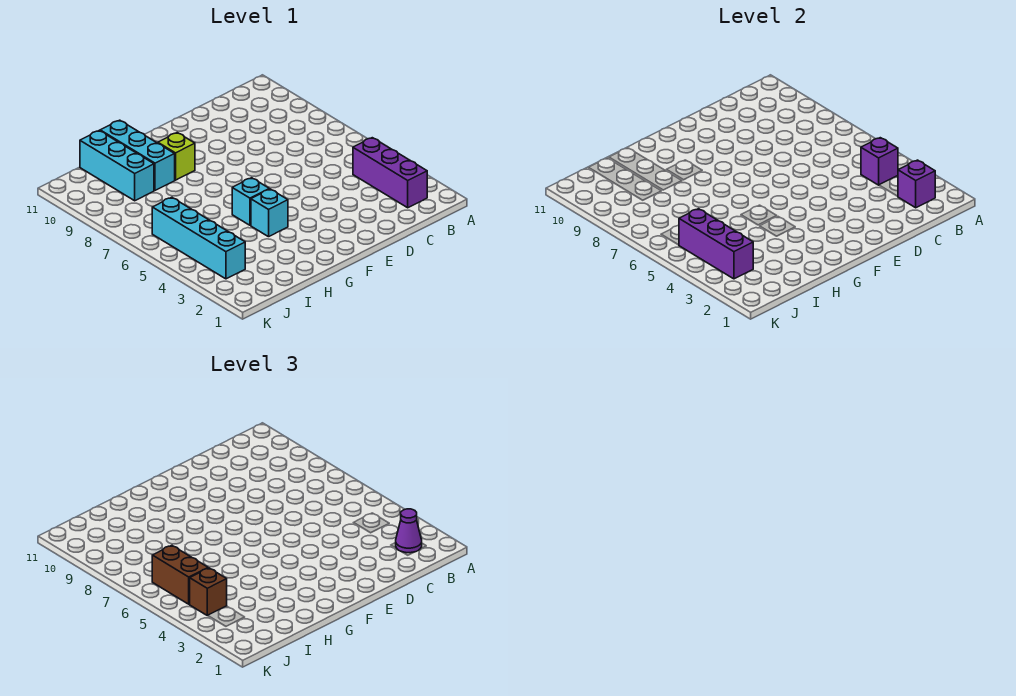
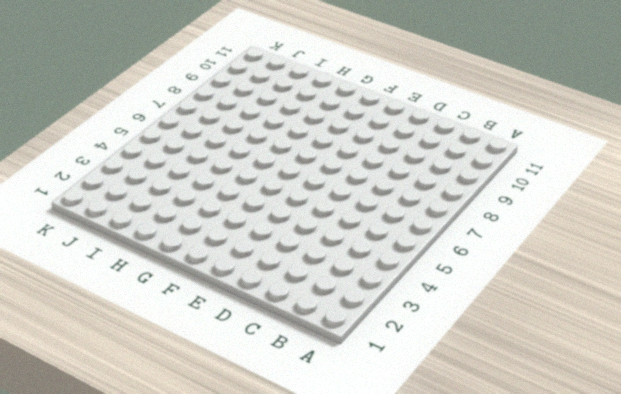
none -> purple 1x3 brick [353,138,427,208]
none -> cyan 1x1 brick [251,189,288,237]
none -> cyan 1x1 brick [232,178,269,225]

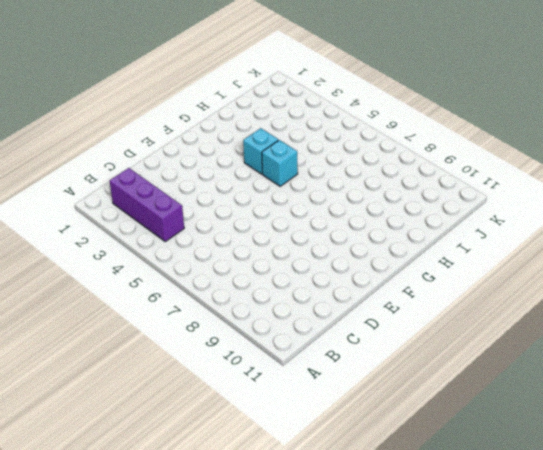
none -> lime 1x1 brick [158,133,195,180]
none -> cyan 1x3 brick [100,120,175,190]
none -> cyan 1x3 brick [80,131,154,201]

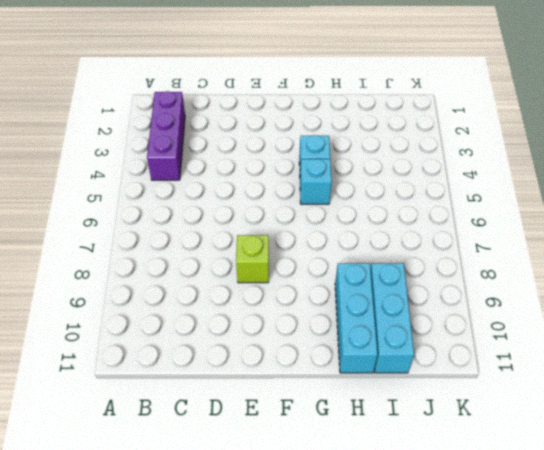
lime 1x1 brick [236,235,269,283] -> lime 1x1 brick moved to [158,133,195,180]
none -> cyan 1x4 brick [152,197,245,279]
none -> purple 1x1 brick [898,160,935,208]
none -> purple 1x1 brick [861,138,898,185]

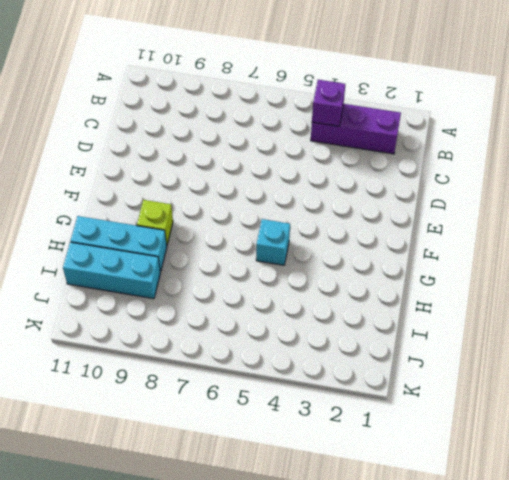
none -> cyan 1x1 brick [251,189,288,237]
none -> cyan 1x4 brick [152,197,245,279]
none -> purple 1x1 brick [898,160,935,208]

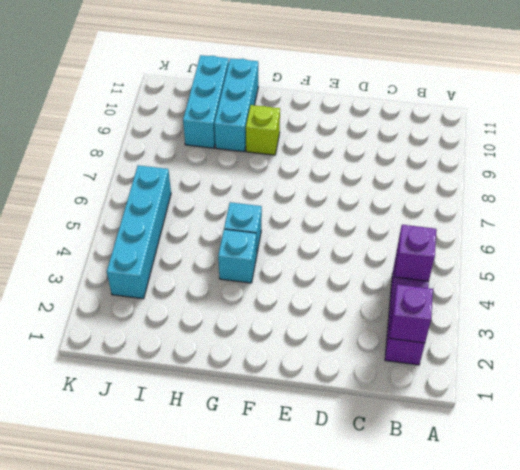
none -> purple 1x3 brick [679,209,753,279]
none -> purple 1x1 cone [396,509,422,553]
none -> brown 1x1 brick [189,568,227,616]

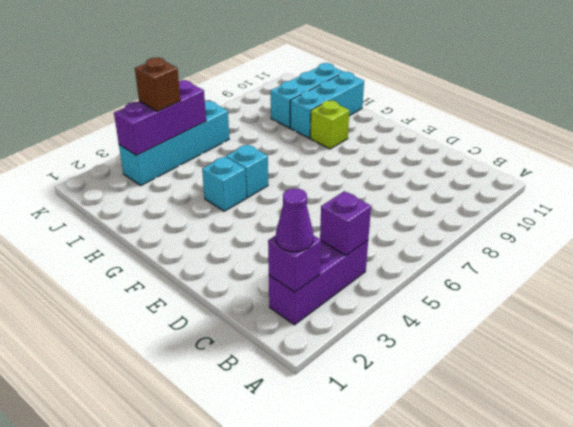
none -> brown 1x2 brick [152,545,208,604]

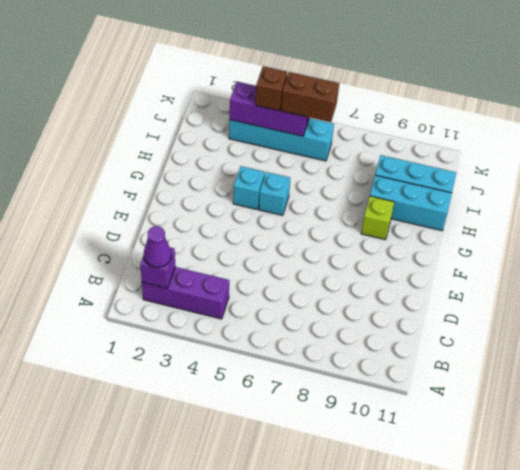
none -> purple 1x1 brick [861,138,898,185]

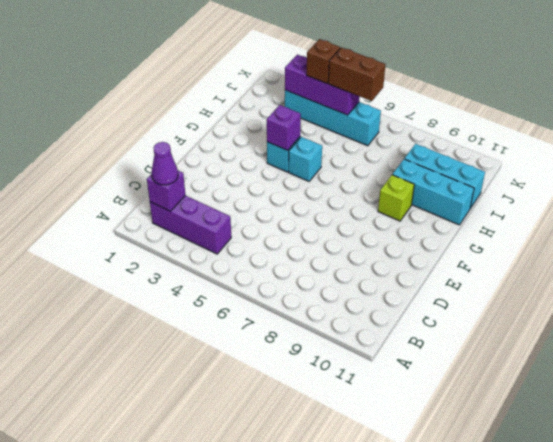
purple 1x1 brick [267,105,301,150] -> purple 1x1 brick moved to [861,138,898,185]

